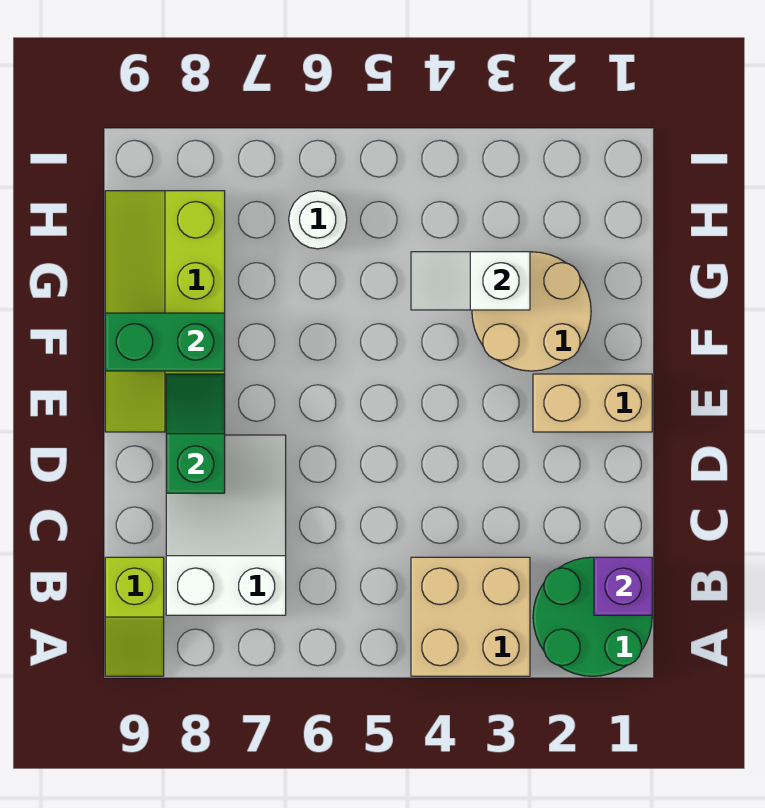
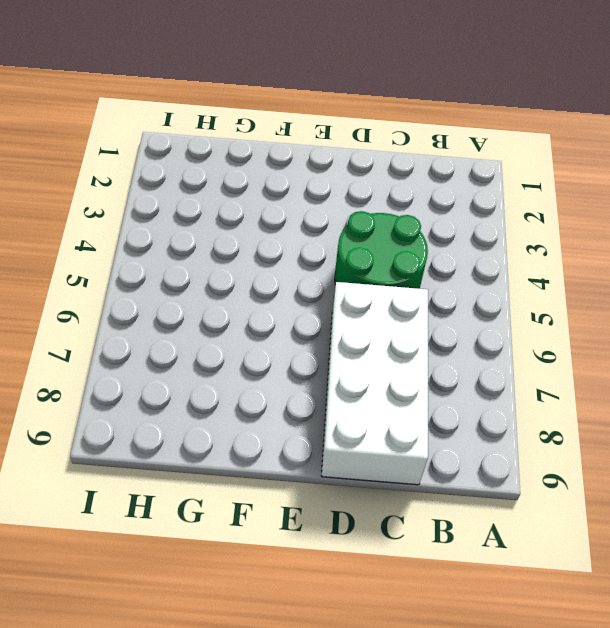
green 2x2 round brick [335,211,428,289] -> green 2x2 round brick moved to [533,557,652,676]
white 2x4 brick [322,282,428,485] -> white 2x3 slope [166,435,286,615]
none -> tan 2x2 brick [411,557,530,676]
none -> lime 1x2 slope [105,557,164,676]
none -> tan 1x2 brick [533,374,652,432]

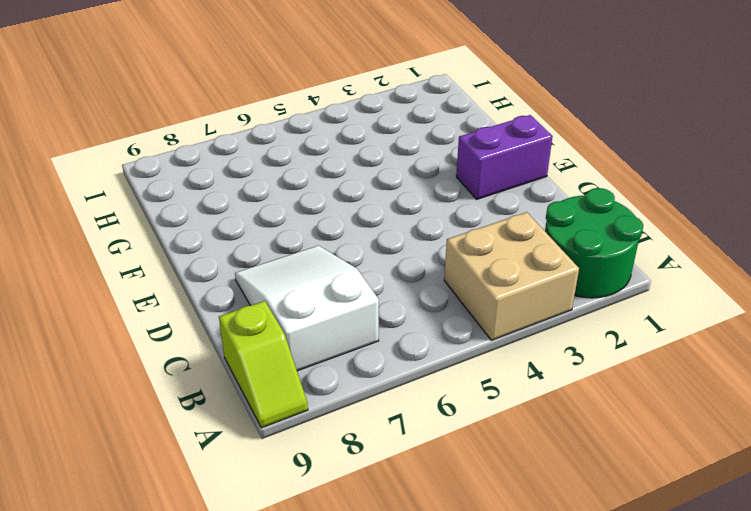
purple 1x2 brick [456,115,553,199] -> tan 1x2 brick [533,374,652,432]
none -> lime 2x4 slope [105,191,225,432]
none -> tan 2x2 round brick [472,252,591,371]
none -> white 1x1 round brick [289,191,347,249]

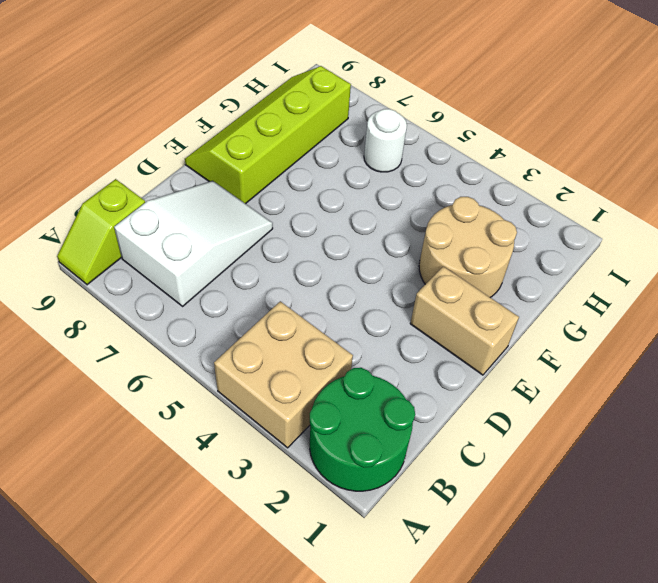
none -> purple 1x1 brick [594,557,652,615]
none -> green 1x2 slope [166,374,225,493]
none -> green 1x2 brick [105,313,225,371]

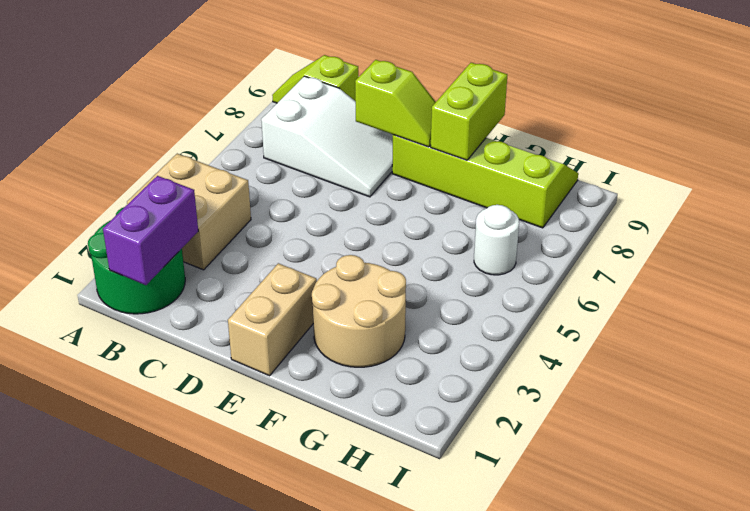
purple 1x2 brick [103,176,198,285] -> purple 1x1 brick [594,557,652,615]
lime 1x2 slope [355,60,436,147] -> green 1x2 slope [166,374,225,493]
lime 1x2 brick [431,63,507,160] -> green 1x2 brick [105,313,225,371]
none -> white 1x2 slope [411,252,530,310]

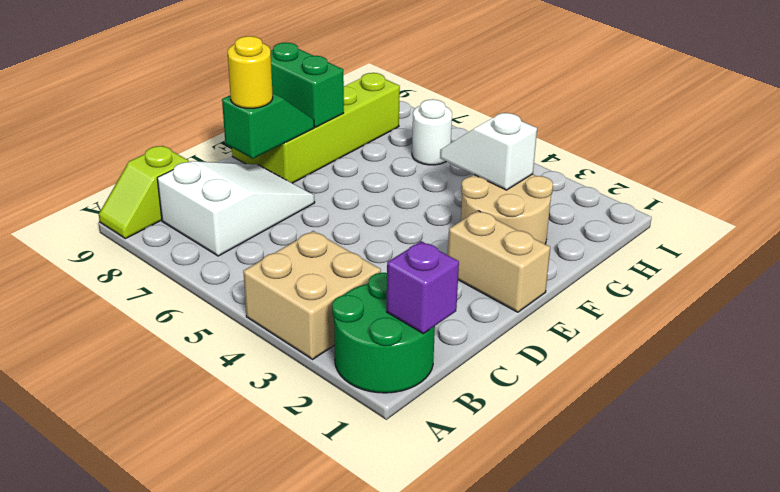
yellow 1x1 round brick [228,36,273,108] -> none

